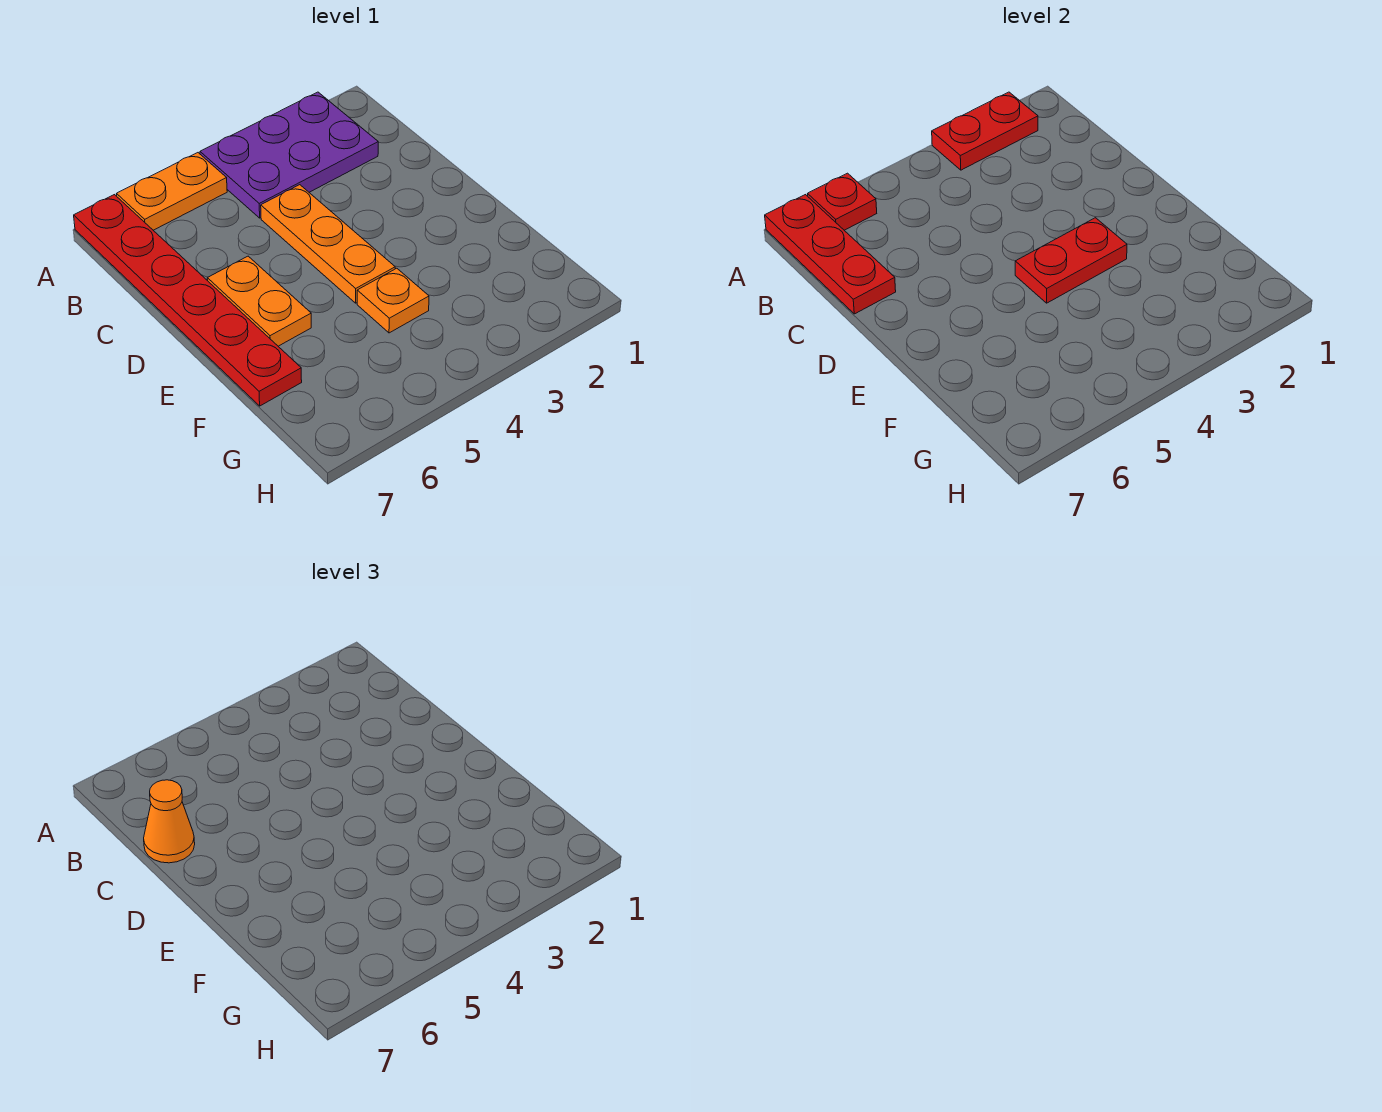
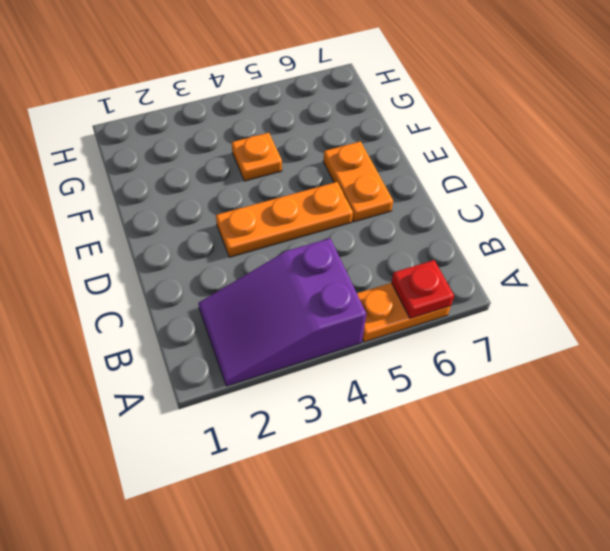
purple 2x3 slope [198,238,366,386] -> purple 2x3 plate [200,92,378,218]
orange 1x3 plate [216,182,353,257] -> orange 1x3 plate turned to [261,185,395,303]
none -> red 1x6 plate [74,195,302,406]
none -> red 1x2 plate [932,92,1038,170]

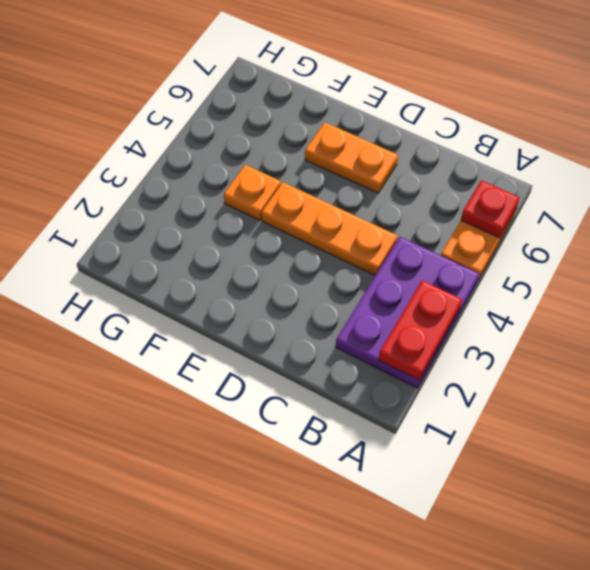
none -> red 1x6 plate [74,195,302,406]
none -> red 1x3 plate [765,195,896,314]

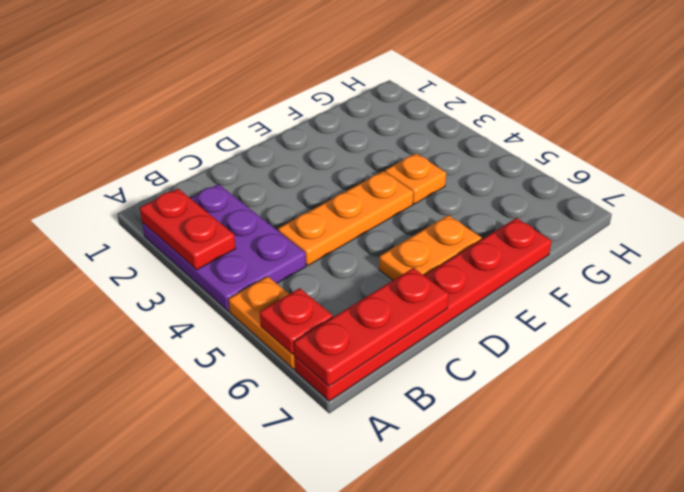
none -> red 1x2 plate [1015,218,1127,303]
none -> orange 1x1 cone [144,780,195,863]

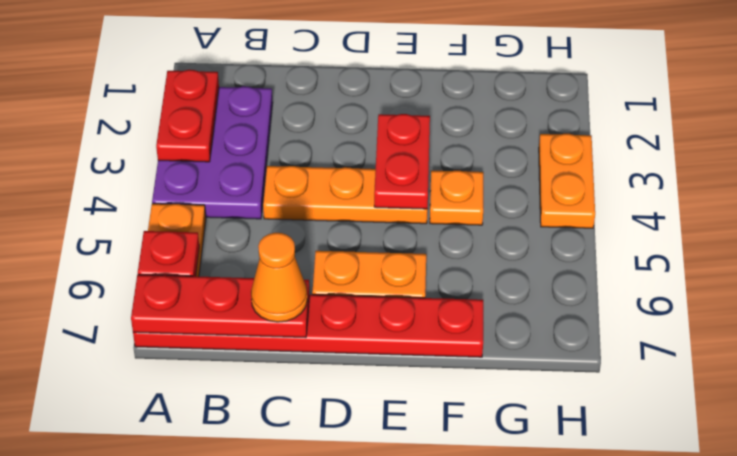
orange 1x2 plate [539,134,595,228] -> none

